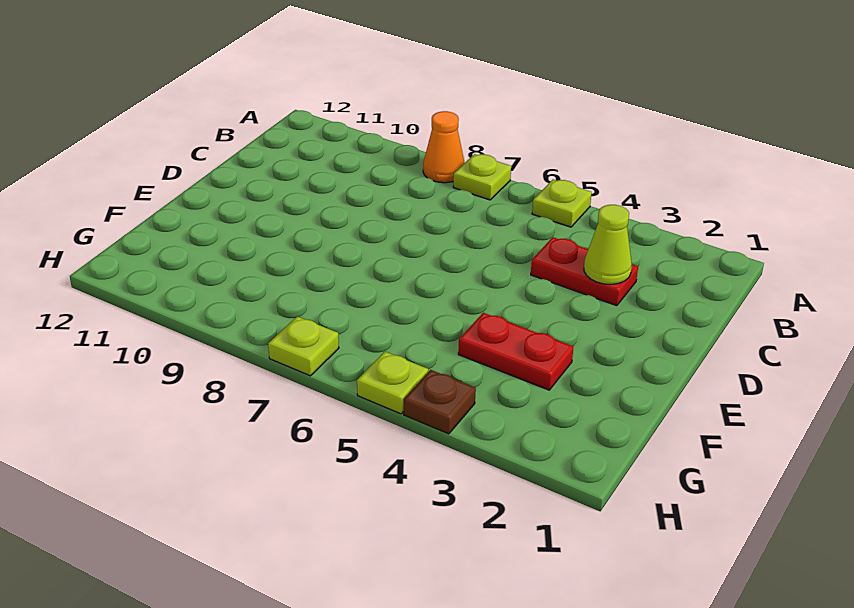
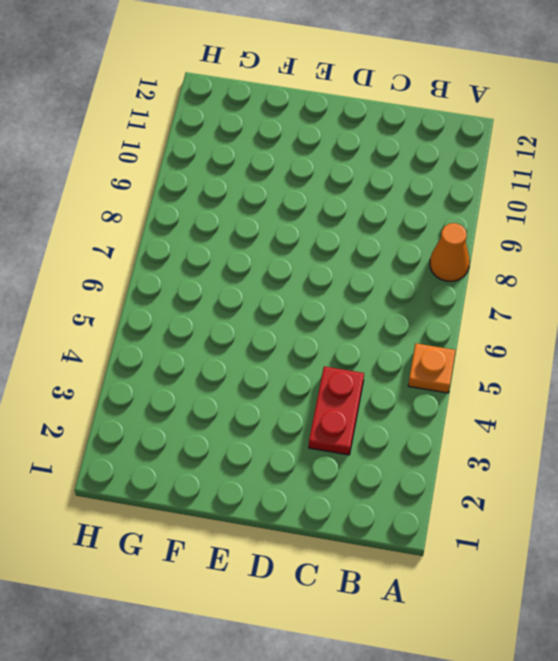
orange 1x1 plate [408,343,456,393] -> lime 1x1 plate [532,180,592,227]
none -> lime 1x1 plate [453,154,511,200]
none -> red 1x2 plate [458,313,573,390]

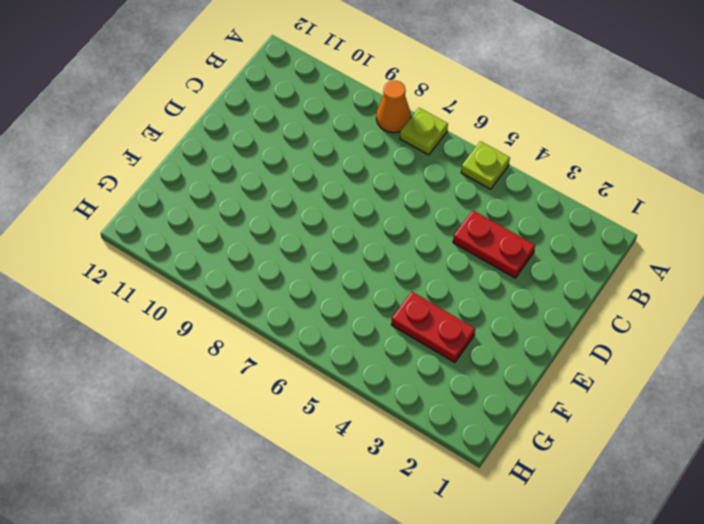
none -> brown 1x1 plate [404,370,476,434]
none -> lime 1x1 plate [357,352,428,414]

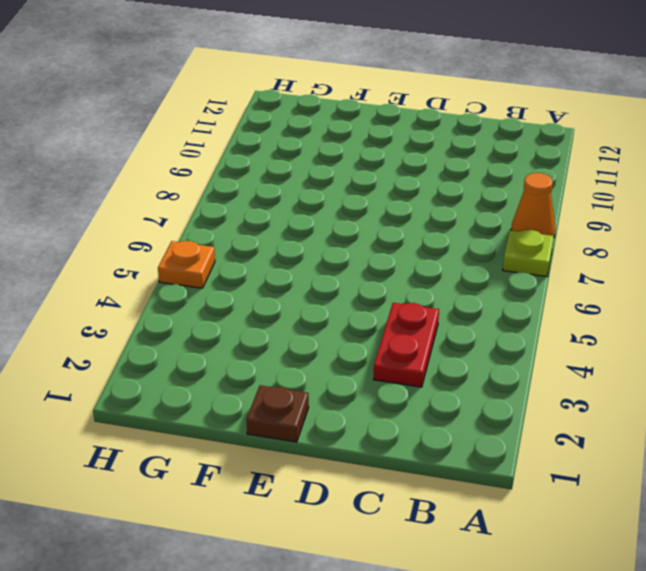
brown 1x1 plate [246,385,309,442] -> brown 1x1 plate moved to [404,370,476,434]
orange 1x1 plate [158,241,215,288] -> lime 1x1 plate [357,352,428,414]
none -> lime 1x1 plate [532,180,592,227]
none -> red 1x2 plate [458,313,573,390]

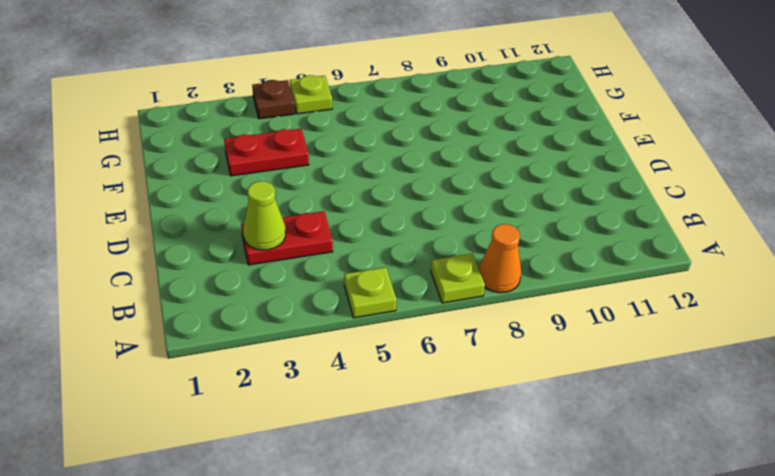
none -> lime 1x1 plate [268,316,339,376]

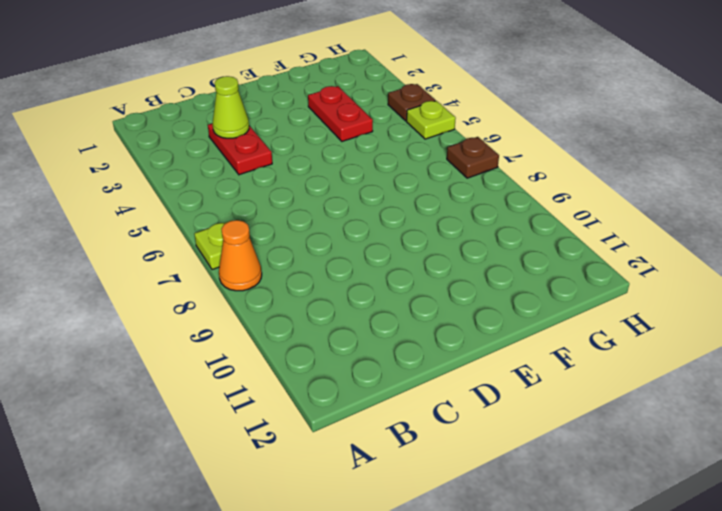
brown 1x1 plate [447,137,499,178] -> lime 1x1 plate [268,316,339,376]
none -> lime 1x1 plate [532,180,592,227]

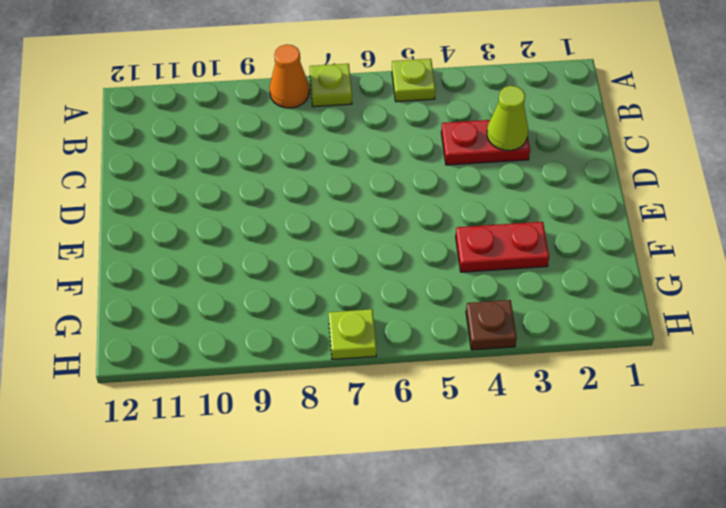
none -> lime 1x1 plate [357,352,428,414]

